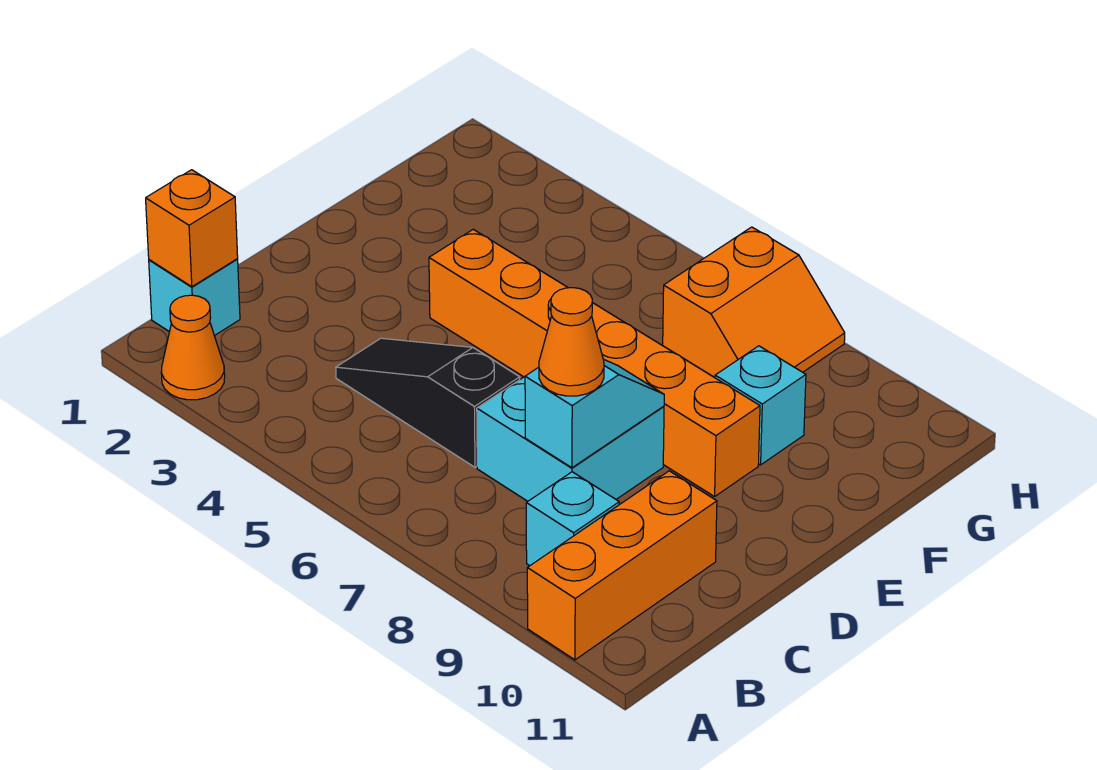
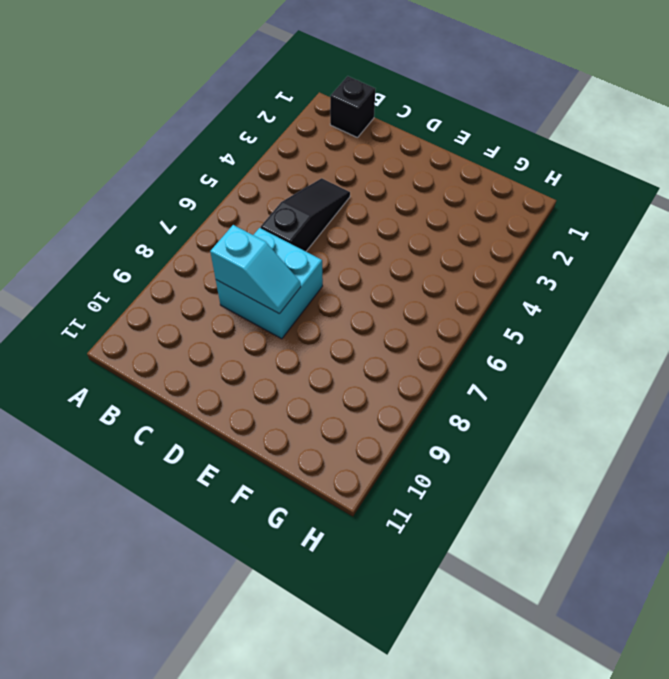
black 1x1 brick [330,76,375,138] -> cyan 1x1 brick [149,259,240,336]
none -> orange 1x1 cone [161,295,225,400]
none -> orange 1x3 brick [527,471,717,660]
none -> cyan 1x1 brick [526,472,619,566]

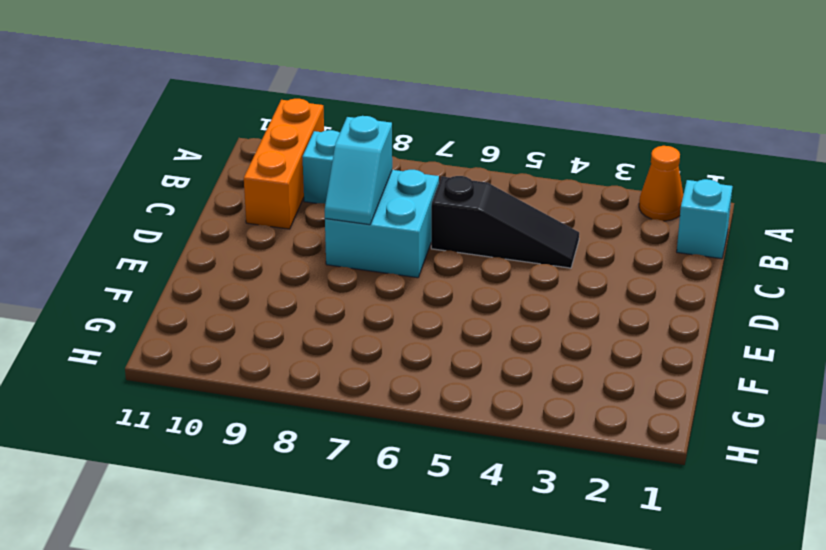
none -> orange 1x6 brick [429,229,760,497]
none -> cyan 1x1 brick [715,346,806,465]
none -> orange 2x2 slope [663,227,845,378]

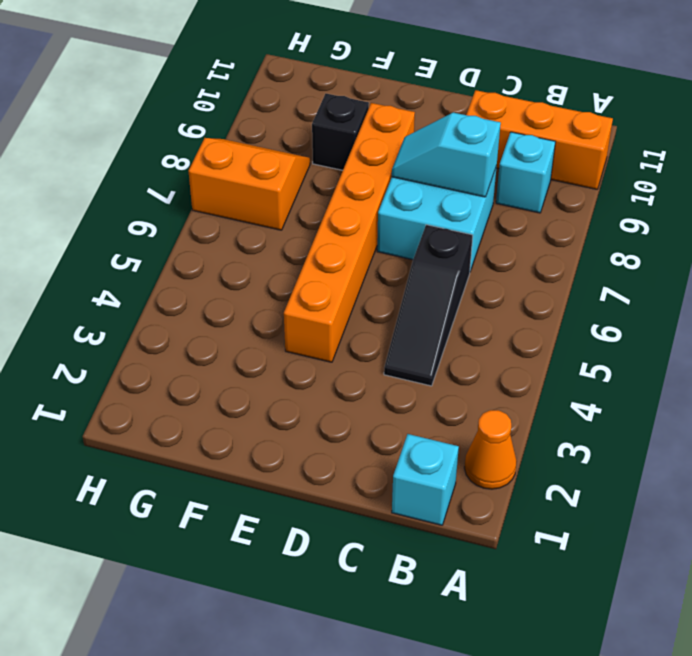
black 1x1 brick [312,94,369,170] -> cyan 1x1 brick [715,346,806,465]
none -> orange 1x1 brick [146,170,238,287]
none -> orange 1x1 cone [539,288,604,396]

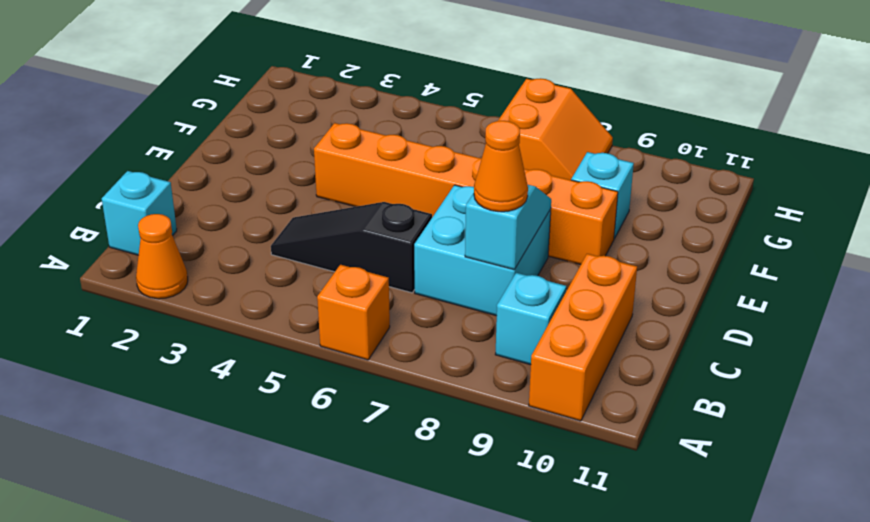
orange 1x1 brick [317,265,390,360] -> orange 1x1 brick moved to [146,170,238,287]

